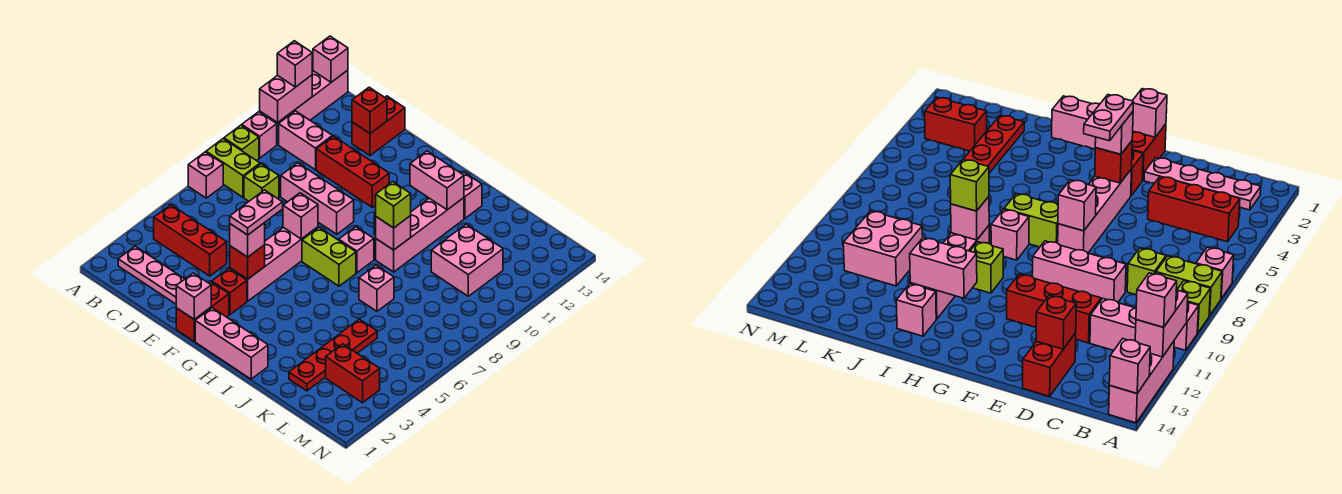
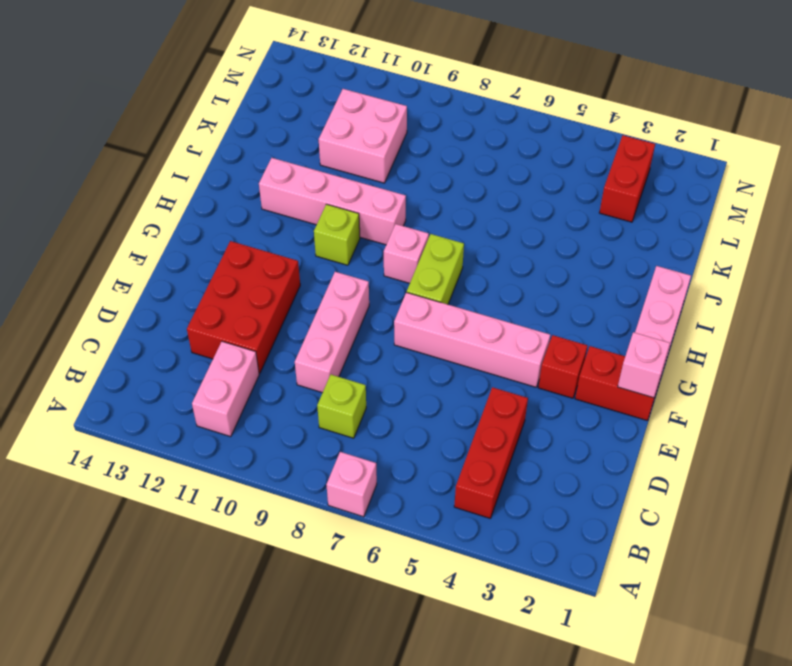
red 2x3 brick [187,241,300,373] -> red 1x3 brick [316,136,389,207]
none -> lime 1x2 brick [206,139,260,197]
none -> lime 1x1 brick [224,125,259,161]
none -> pink 1x1 brick [242,112,277,158]
none -> pink 1x3 brick [280,70,348,122]

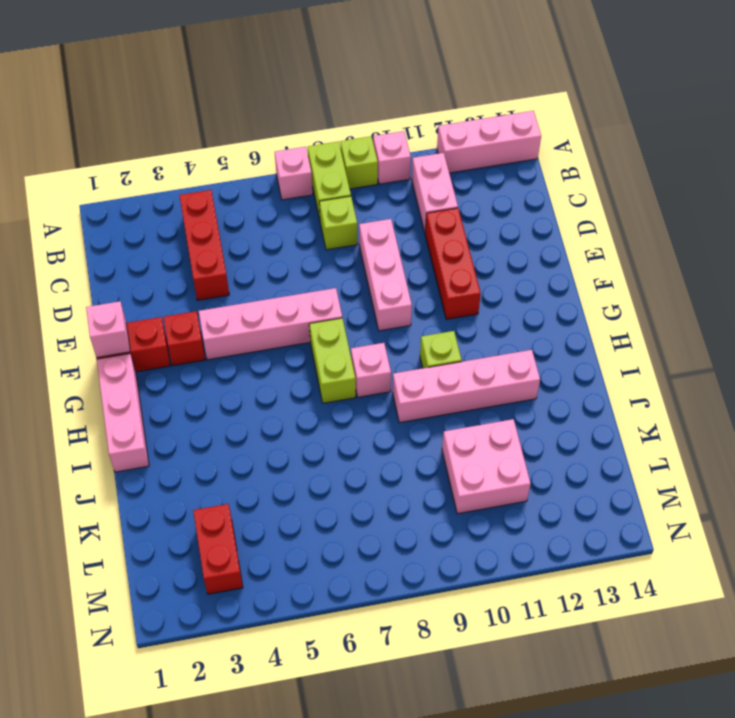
none -> pink 1x4 plate [118,246,184,304]
none -> red 1x2 brick [352,96,405,156]
none -> pink 1x1 brick [462,172,482,218]
none -> pink 1x1 brick [359,265,394,311]

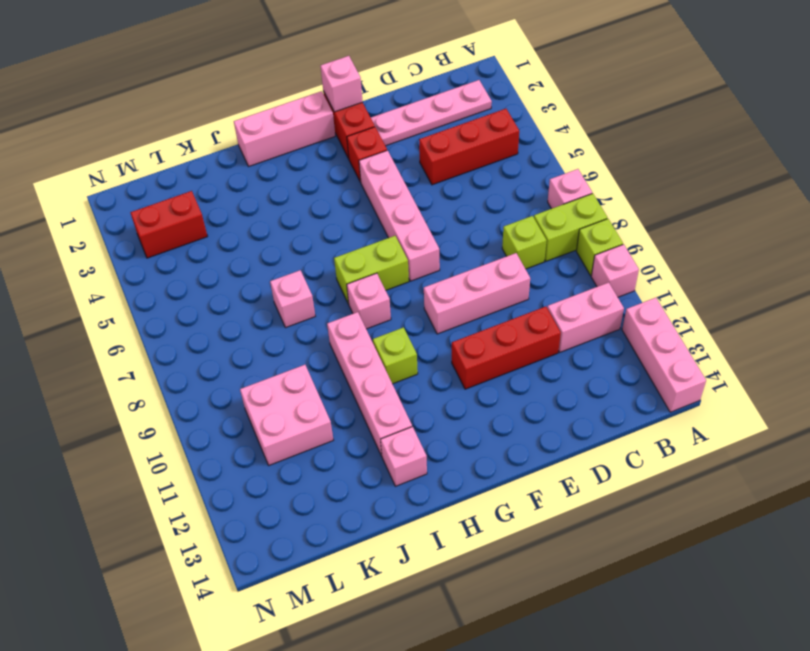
none -> red 1x2 brick [352,96,405,156]
none -> red 1x4 plate [289,319,377,391]
none -> pink 1x2 brick [260,75,312,122]
none -> pink 1x1 brick [313,36,348,82]

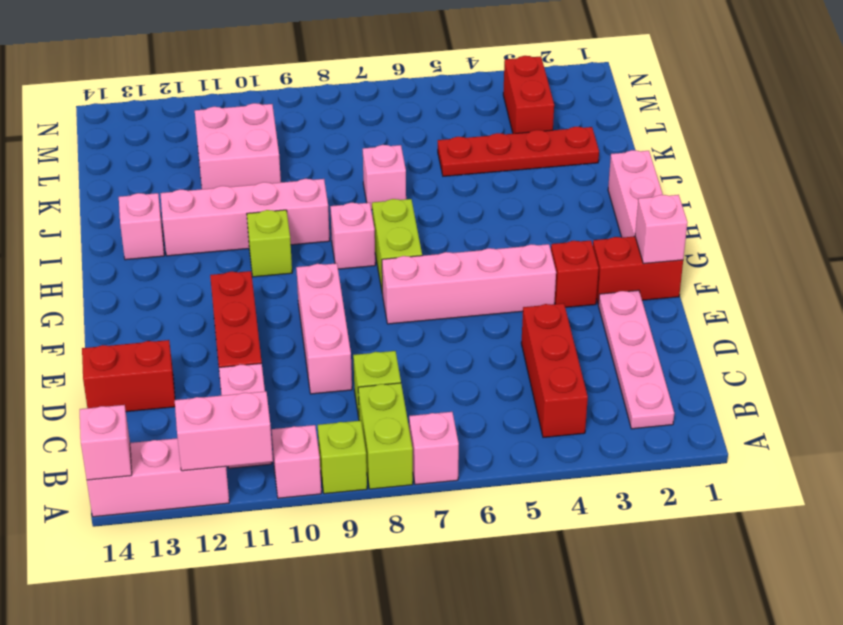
none -> red 1x1 brick [352,87,387,134]
none -> red 1x1 brick [230,245,265,279]
none -> pink 1x1 brick [283,193,318,239]
none -> pink 1x2 brick [410,151,464,210]

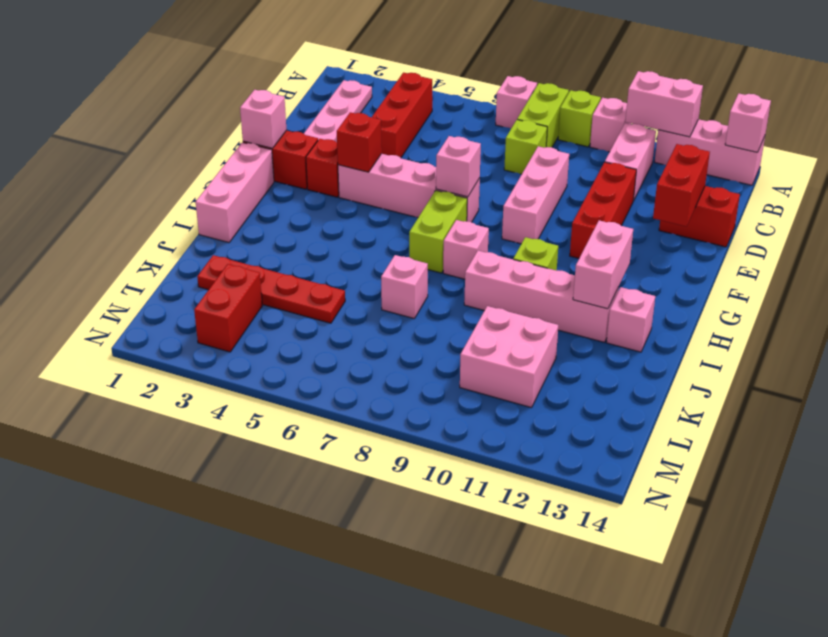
red 1x2 brick [653,144,710,227] -> red 1x1 brick [352,87,387,134]
none -> pink 1x1 brick [376,216,411,250]
none -> pink 1x1 brick [277,41,312,87]
none -> pink 1x1 brick [230,223,265,257]
none -> lime 1x1 brick [376,182,411,228]

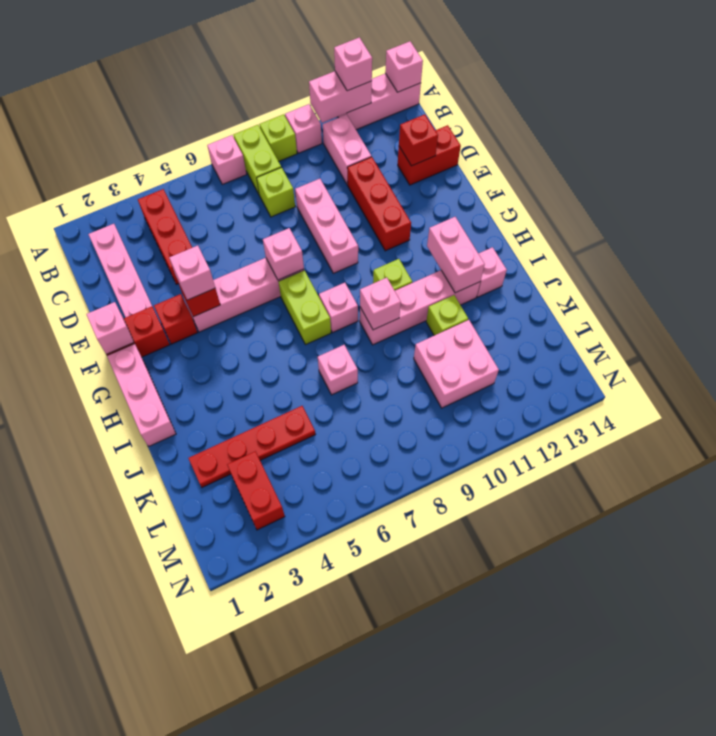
lime 1x1 brick [426,295,468,336] -> lime 1x1 brick moved to [376,182,411,228]
none -> pink 1x2 plate [230,190,283,235]

